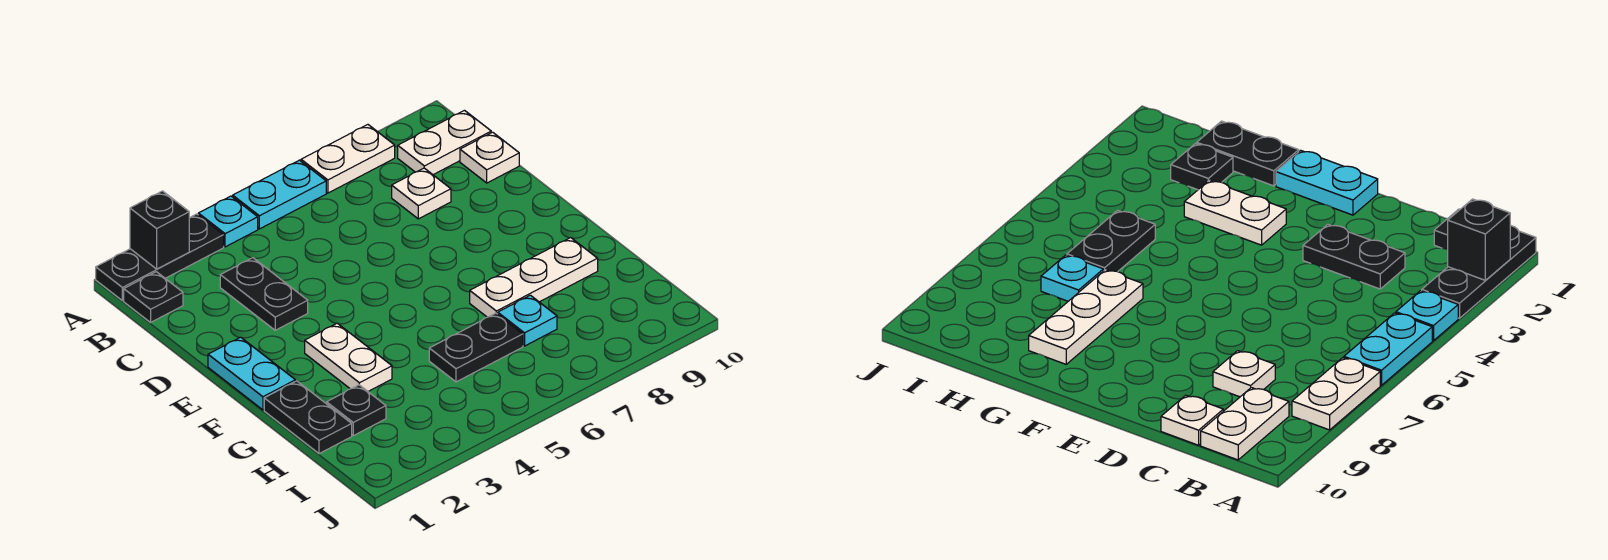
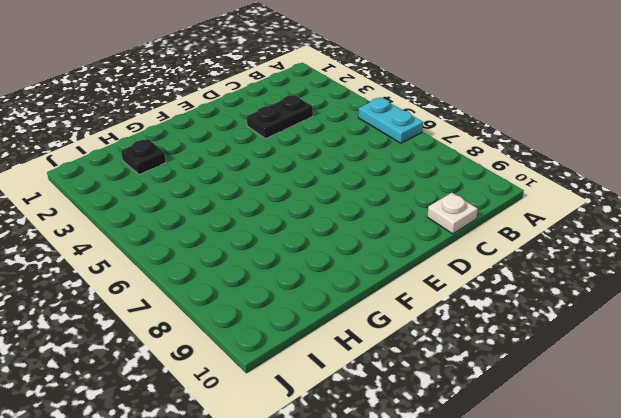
none -> black 1x3 plate [96,214,224,301]
none -> cyan 1x1 plate [198,196,258,247]
none -> white 1x2 plate [301,125,395,193]

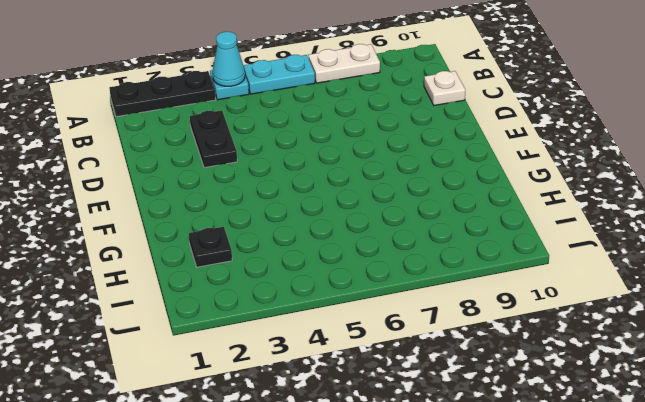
cyan 1x1 cone [213,32,245,86] -> none
none -> black 1x1 plate [124,272,183,322]
none -> white 1x2 plate [398,110,491,175]
none -> white 1x1 plate [392,168,451,219]

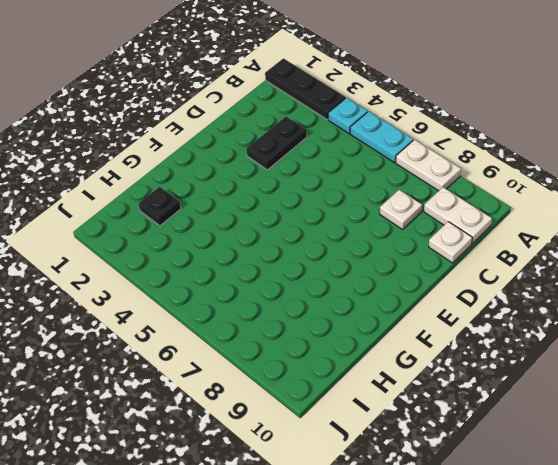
none -> black 1x1 plate [124,272,183,322]
none -> cyan 1x2 plate [208,337,295,410]
none -> white 1x2 plate [305,323,392,391]

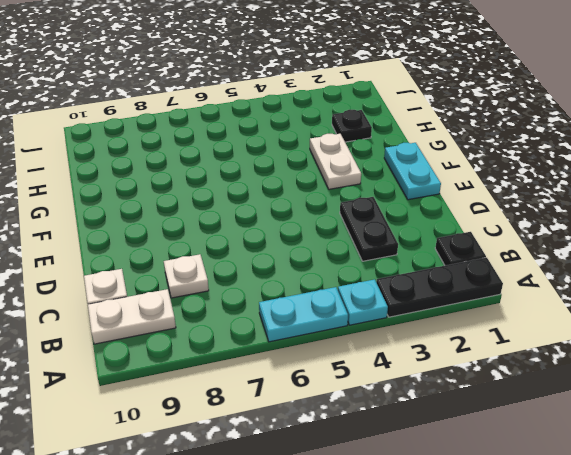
none -> white 1x2 plate [301,125,395,193]
none -> black 1x2 plate [264,381,352,454]
none -> white 1x3 plate [470,238,598,317]

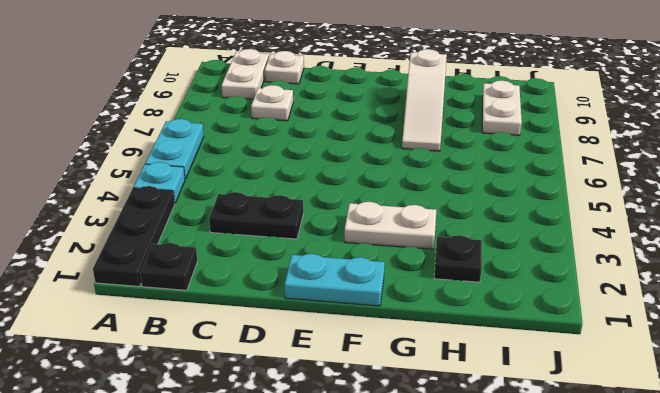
white 1x3 slope [402,49,447,151] -> white 1x3 plate [470,238,598,317]
white 1x2 plate [482,80,522,135] -> white 1x2 plate moved to [301,125,395,193]
none -> black 1x2 plate [264,381,352,454]
none -> black 1x2 plate [429,313,523,382]
none -> cyan 1x1 plate [498,295,557,346]

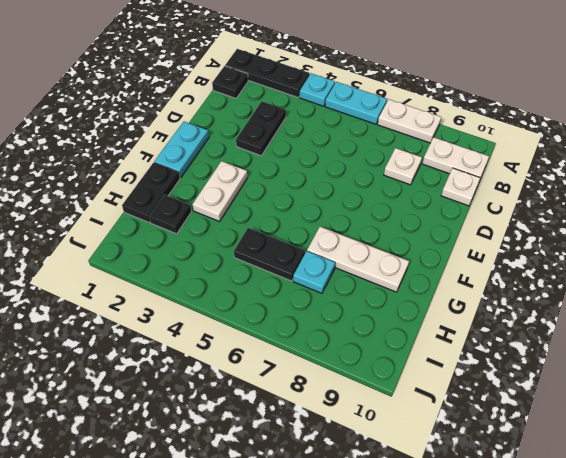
none -> black 1x1 brick [130,191,189,269]

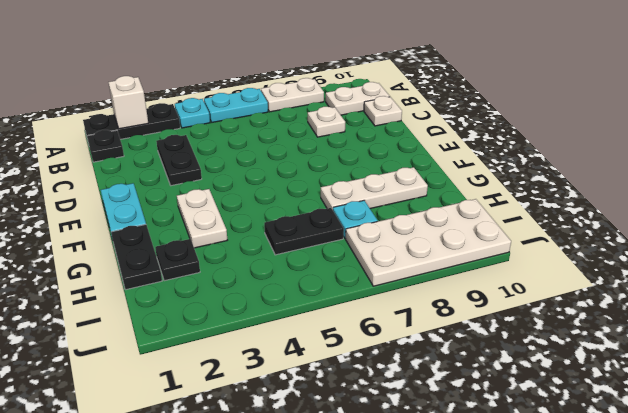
white 1x1 brick [109,76,148,129] -> black 1x1 brick [130,191,189,269]
white 2x4 plate [346,199,511,286] -> none

